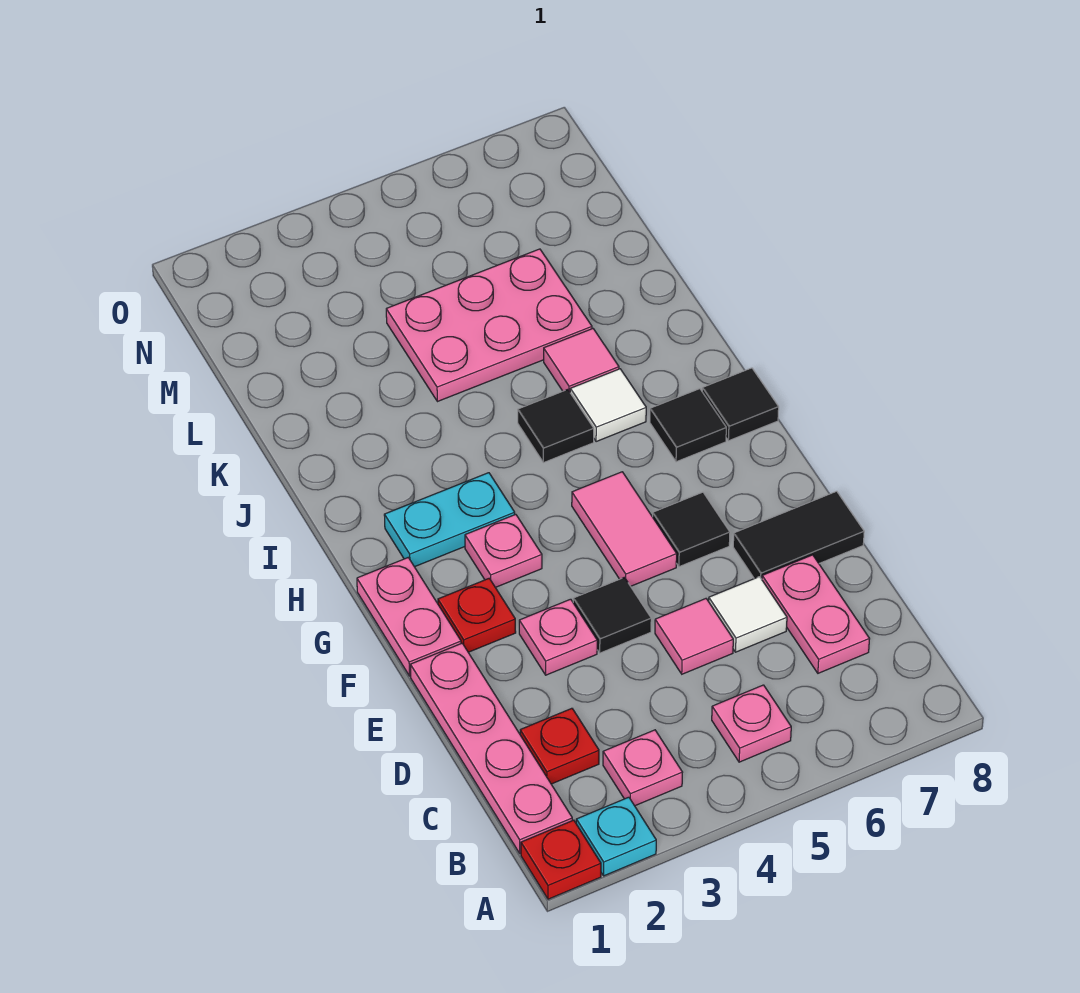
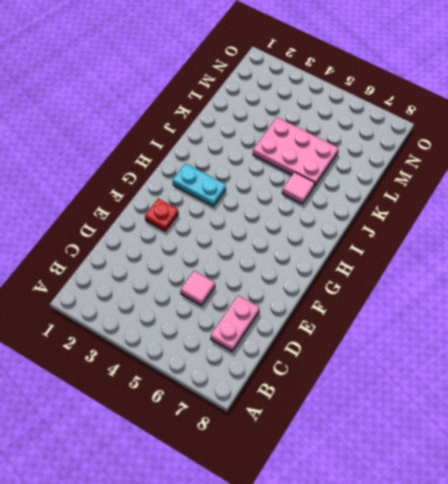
none -> red 1x1 plate [521,820,601,899]
none -> cyan 1x1 plate [576,797,656,876]
none -> pink 1x4 plate [410,643,572,854]

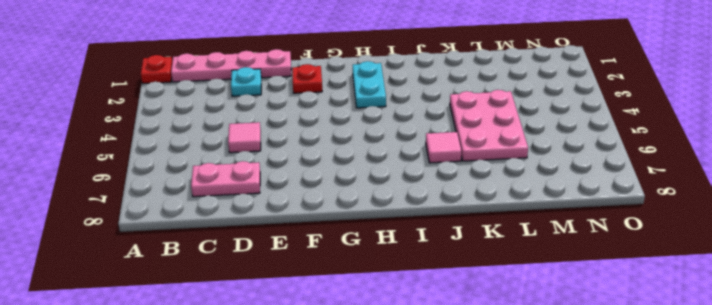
cyan 1x1 plate [231,67,261,96] -> cyan 1x1 plate moved to [576,797,656,876]
none -> pink 1x1 plate [603,730,683,806]
none -> pink 1x1 plate [712,685,791,762]
none -> red 1x1 plate [520,708,599,784]

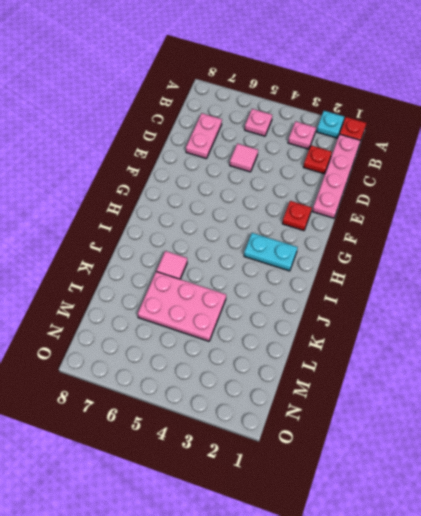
none -> white 1x1 tile [709,577,787,652]
none -> pink 1x1 plate [519,599,597,675]
none -> black 1x1 tile [573,577,651,653]

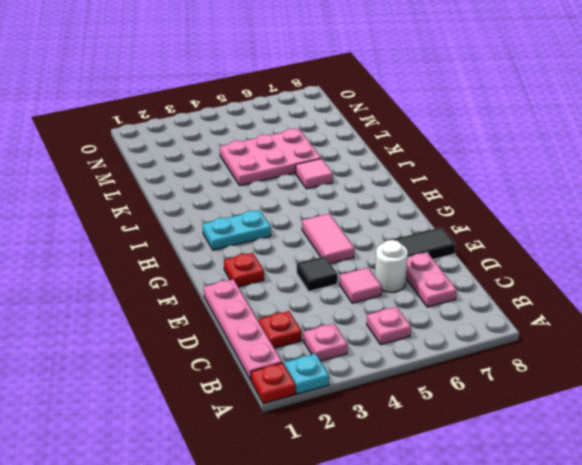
white 1x1 round brick [375,240,408,292] -> white 1x1 tile [709,577,787,652]
none -> pink 1x1 plate [519,599,597,675]
none -> pink 1x2 plate [357,558,461,676]
none -> black 1x1 tile [653,492,730,567]

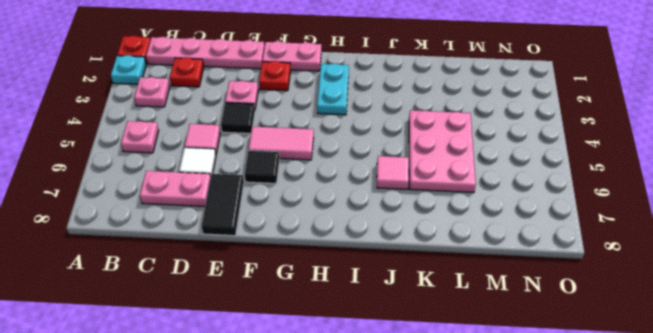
none -> pink 1x1 plate [465,514,542,587]
none -> black 1x1 tile [650,389,726,462]
none -> black 1x1 tile [702,368,779,441]

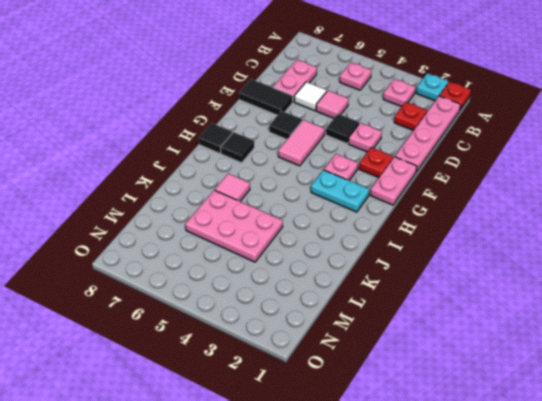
none -> black 1x1 tile [518,390,594,463]
none -> white 1x1 tile [570,369,646,442]

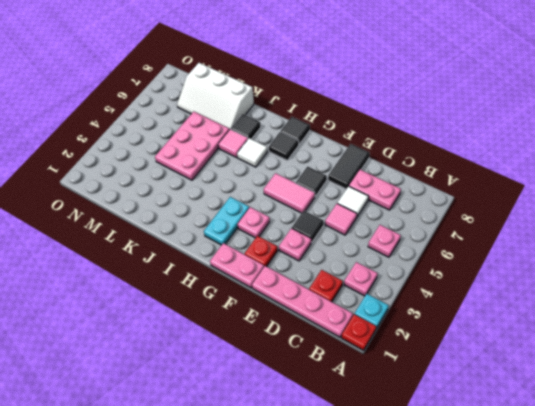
black 1x1 tile [231,114,261,139] -> black 1x1 tile moved to [518,390,594,463]
white 2x3 slope [177,63,254,130] -> none

